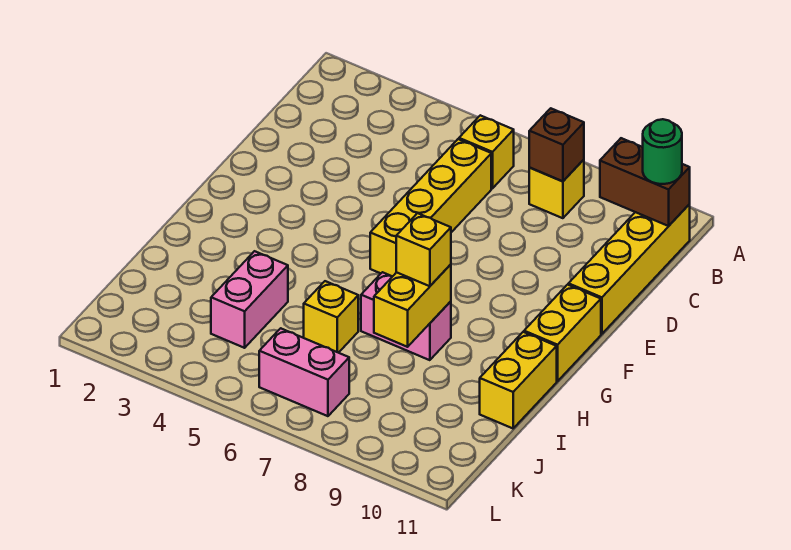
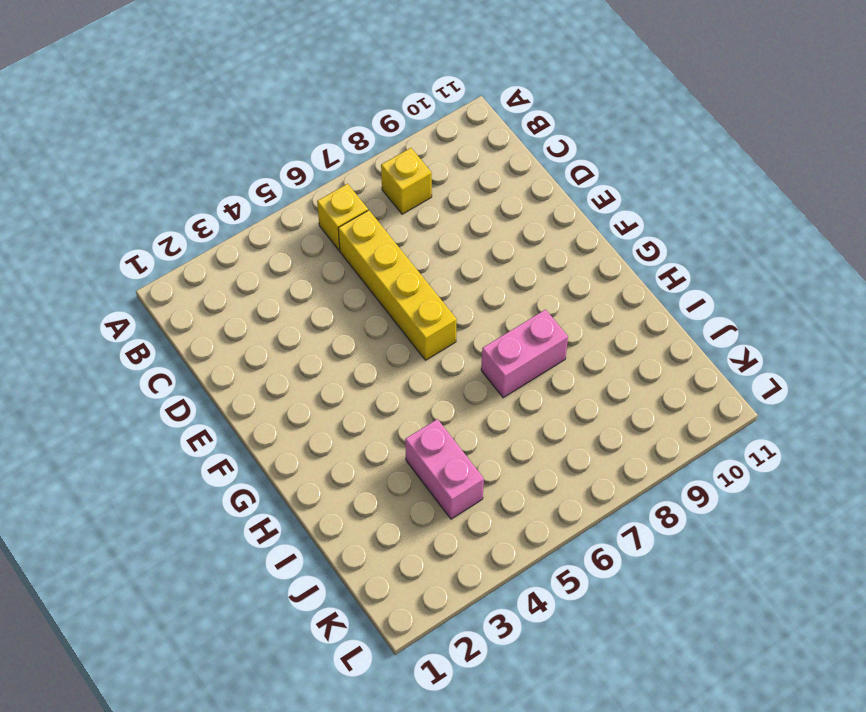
none -> yellow 1x4 brick [568,204,690,334]
none -> yellow 1x2 brick [524,285,601,381]
none -> yellow 1x2 brick [480,332,557,428]

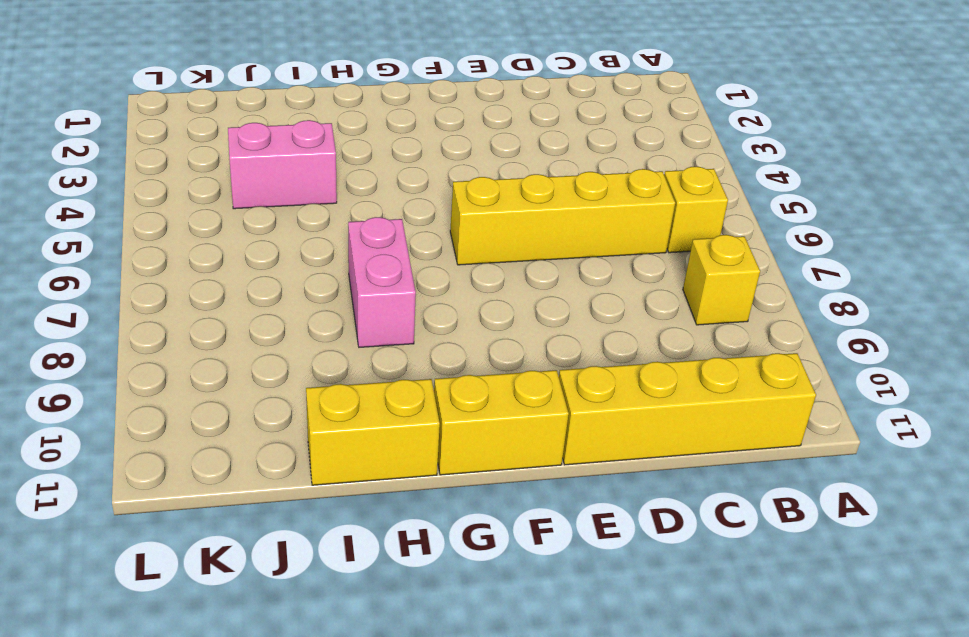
none -> yellow 1x1 brick [304,281,358,353]
none -> pink 1x2 brick [259,328,349,416]
none -> brown 1x1 brick [529,108,584,181]

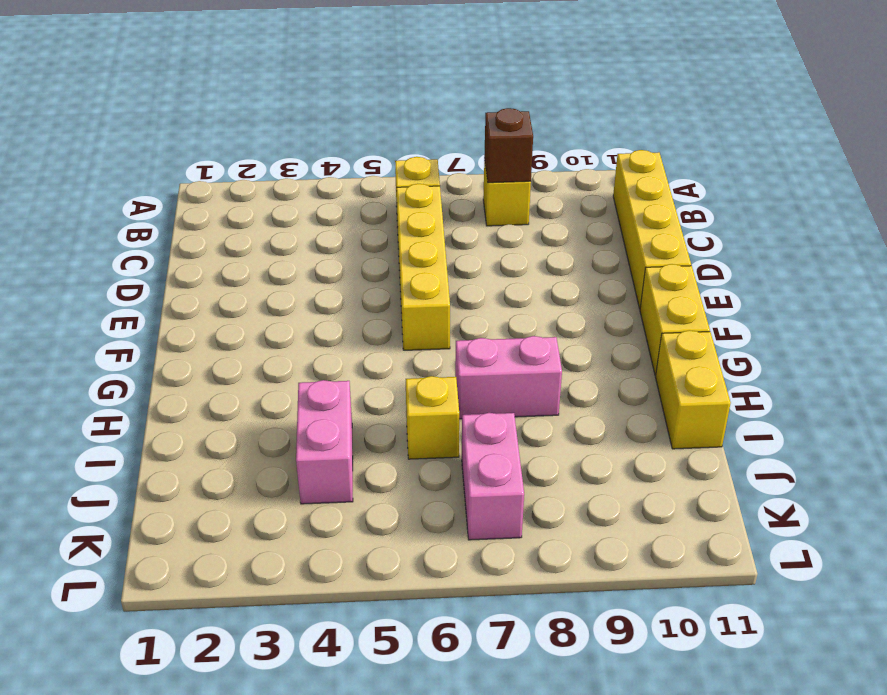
pink 1x2 brick [462,413,524,540] -> pink 1x2 brick turned to [259,328,349,416]
none -> brown 1x2 brick [600,138,690,226]
none -> yellow 1x2 brick [374,264,451,347]
none -> green 1x1 round brick [643,119,682,184]

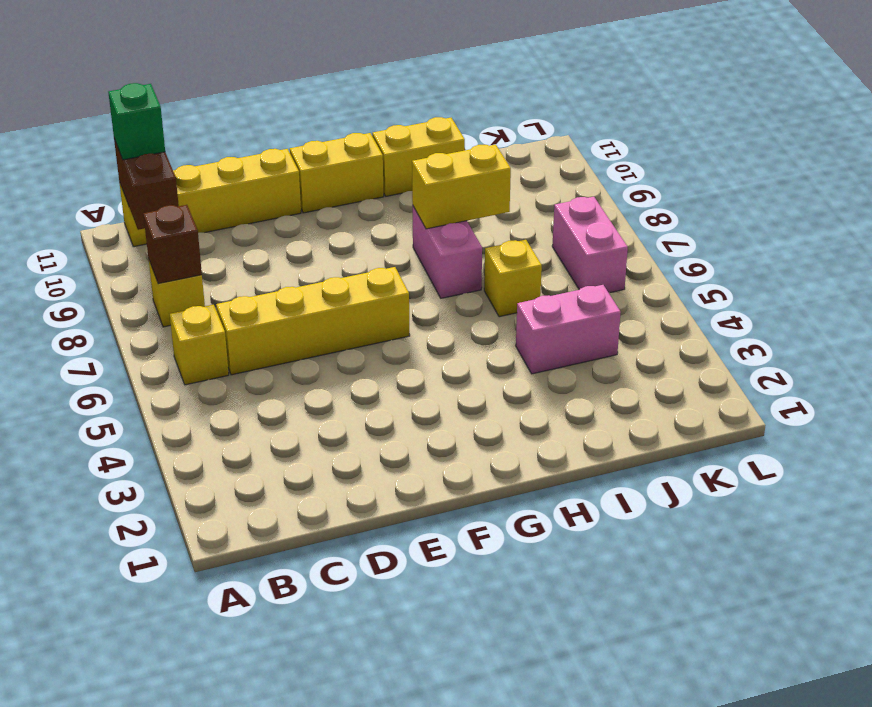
green 1x1 brick [108,83,165,160] -> green 1x1 round brick [643,119,682,184]
none -> yellow 1x1 brick [396,213,451,286]

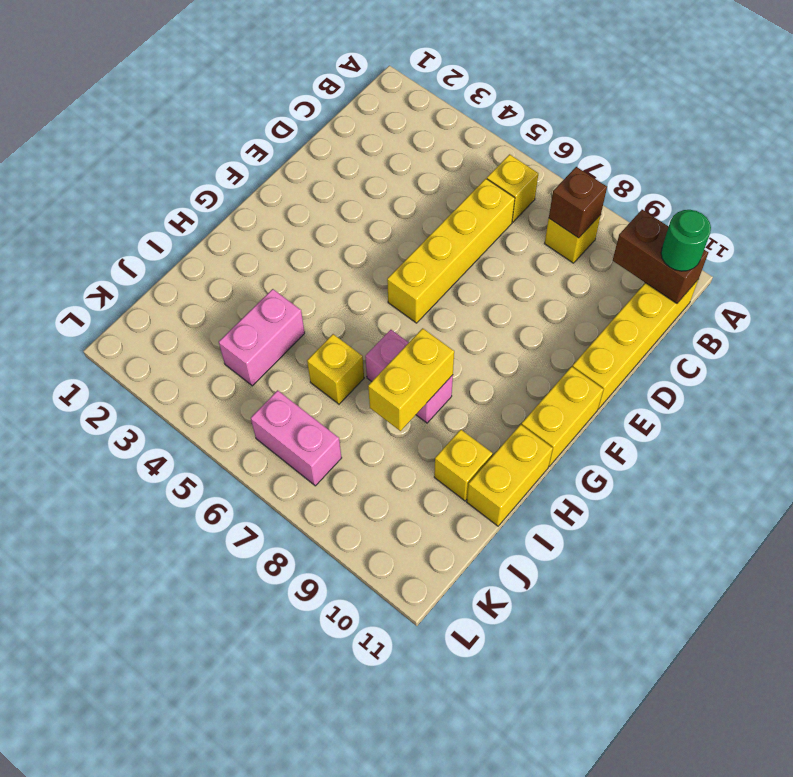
yellow 1x1 brick [434,429,493,501] -> yellow 1x1 brick moved to [396,213,451,286]

